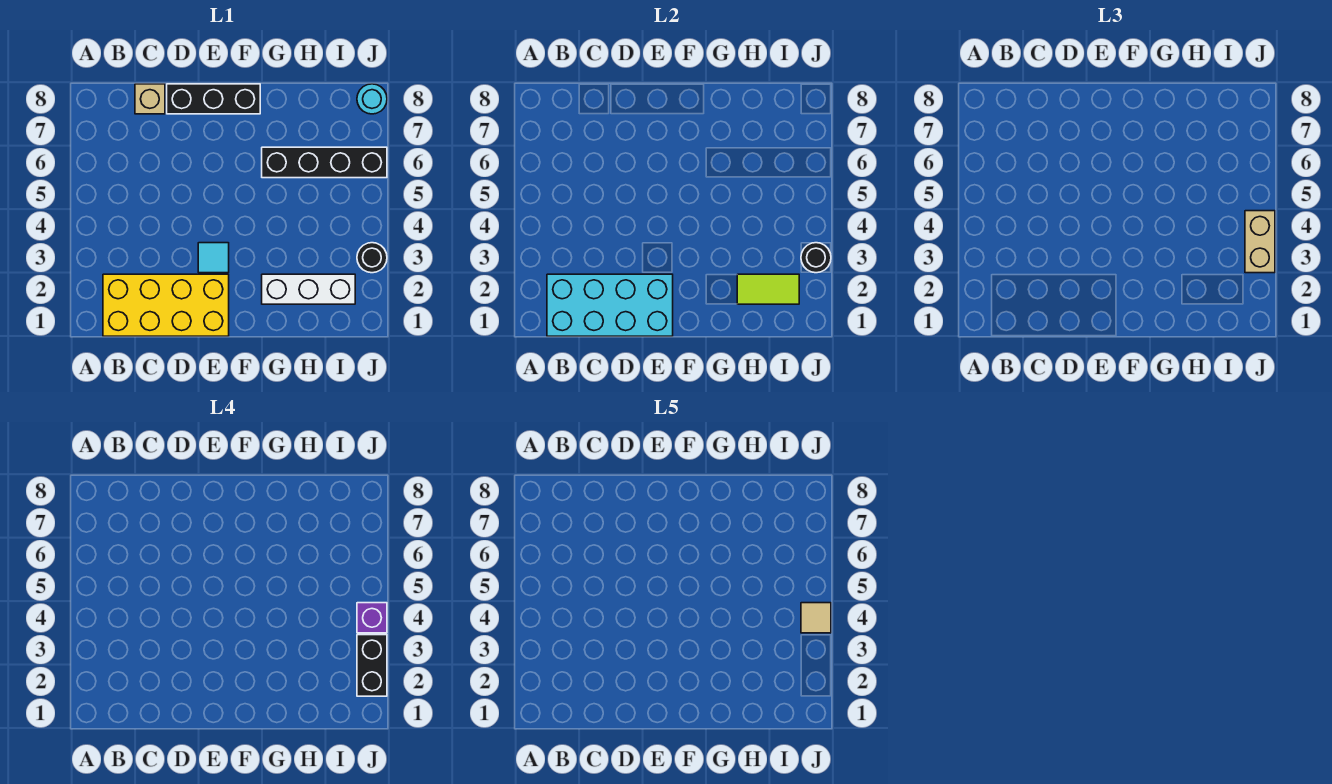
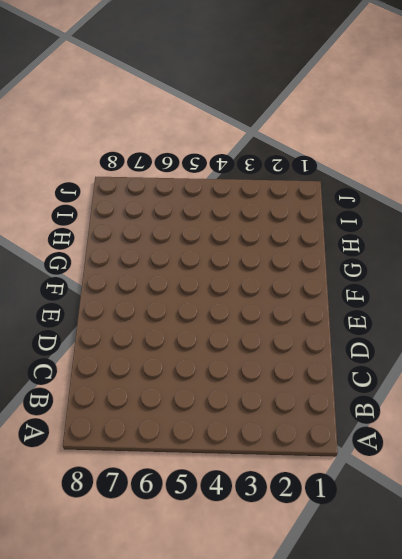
none -> yellow 2x4 brick [103,274,229,336]
none -> tan 1x1 brick [135,84,165,114]
none -> black 1x3 brick [167,84,260,114]

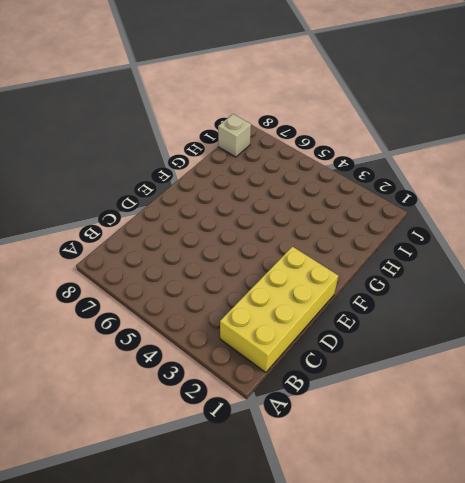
tan 1x1 brick [218,114,251,157] -> tan 1x1 brick moved to [135,84,165,114]
none -> black 1x3 brick [167,84,260,114]
none -> cyan 1x1 tile [198,243,229,273]
none -> white 1x3 brick [262,274,355,304]

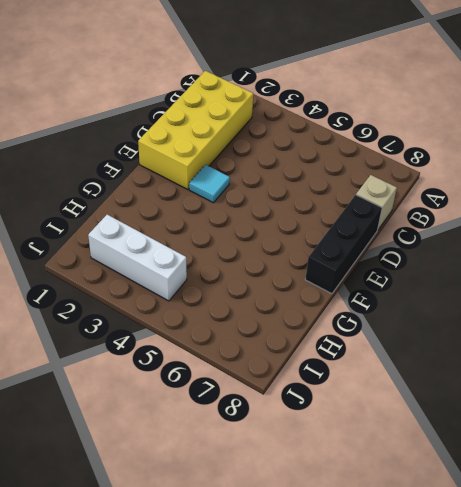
white 1x3 brick [88,215,187,301] -> white 1x3 brick turned to [262,274,355,304]
none -> black 1x4 brick [262,147,387,178]
none -> black 1x1 round brick [357,243,387,273]
none -> cyan 1x1 round brick [357,84,387,114]

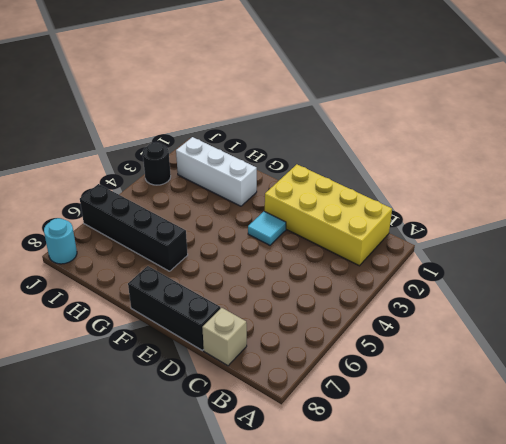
none -> cyan 2x4 brick [547,274,673,336]
none -> lime 1x2 tile [737,274,799,304]
none -> black 1x1 round brick [801,243,831,273]

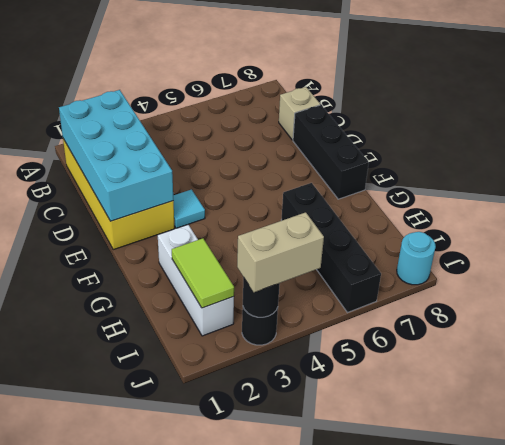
none -> black 1x2 brick [357,635,387,696]
none -> purple 1x1 brick [357,603,387,633]
none -> tan 1x1 tile [801,603,831,633]

